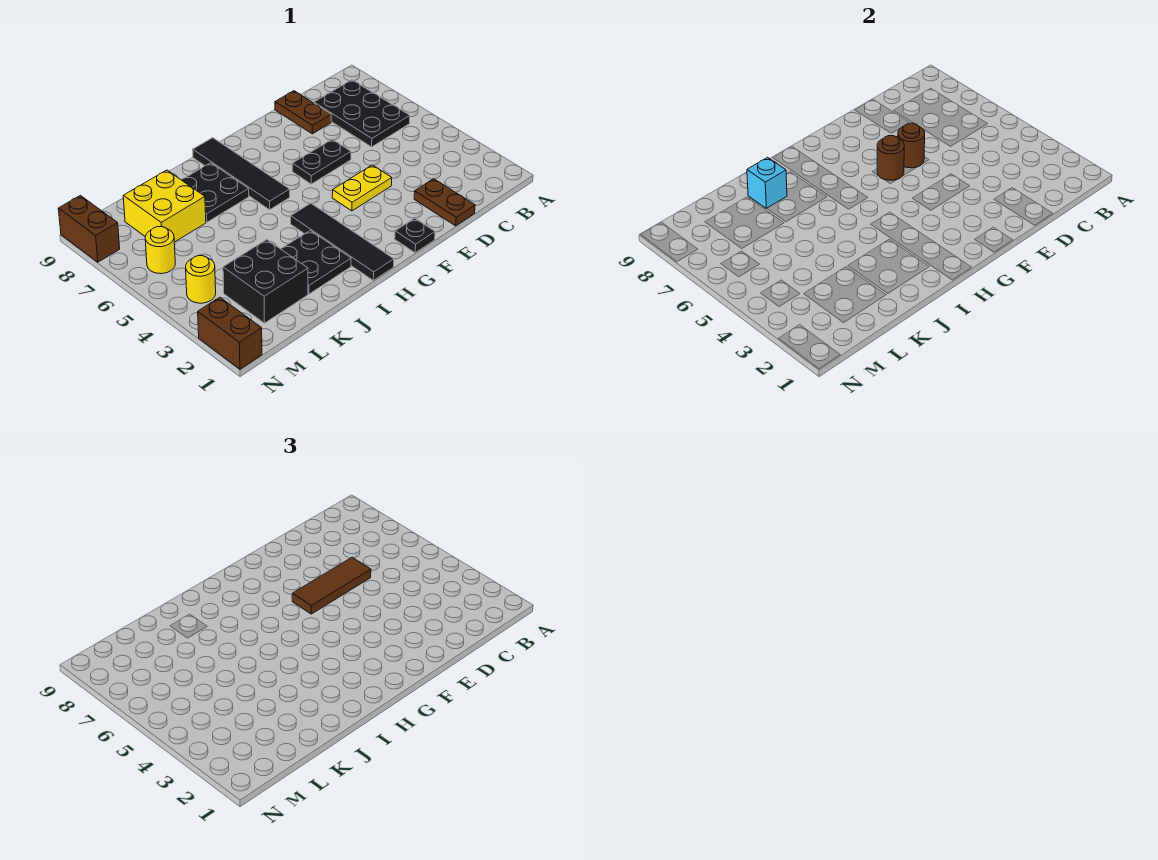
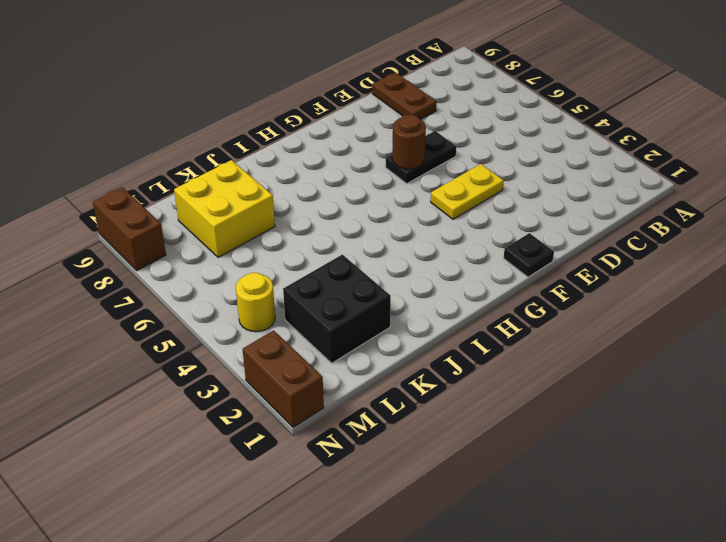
none -> black 2x3 plate [314,80,410,147]
none -> brown 1x2 plate [414,179,475,226]
none -> black 1x4 tile [291,203,394,280]

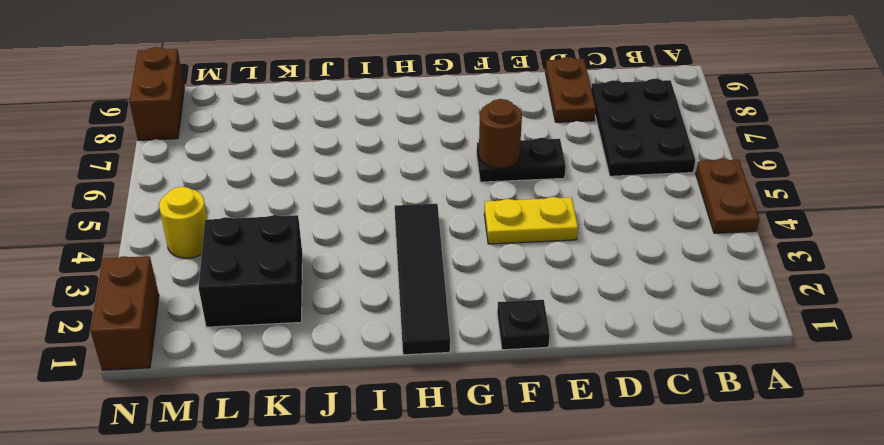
brown 1x2 plate [696,159,759,233] -> brown 1x2 plate moved to [414,179,475,226]
none -> black 1x4 tile [193,138,290,210]
none -> black 2x2 plate [281,230,351,294]
none -> black 2x2 plate [182,163,249,222]

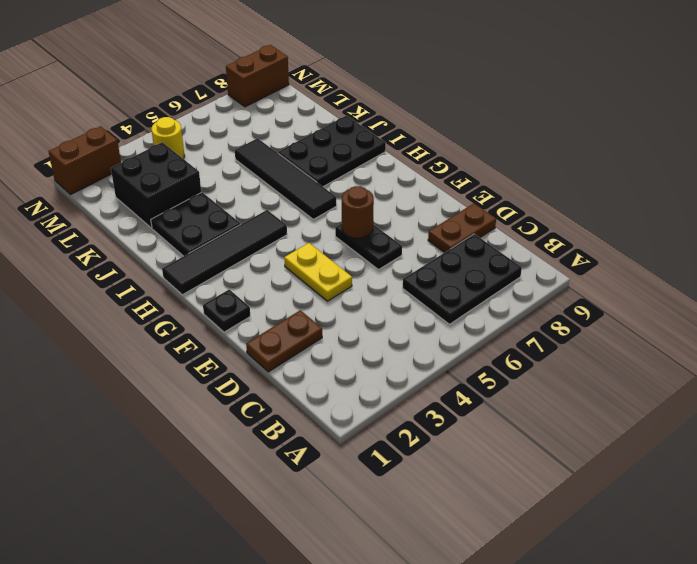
black 1x4 tile [235,138,337,219] -> black 1x4 tile turned to [193,138,290,210]
black 2x3 plate [278,116,386,187] -> black 2x2 plate [182,163,249,222]
none -> yellow 2x2 brick [123,170,206,242]
none -> yellow 1x1 round brick [145,227,175,274]
none -> brown 1x1 round brick [898,123,925,168]

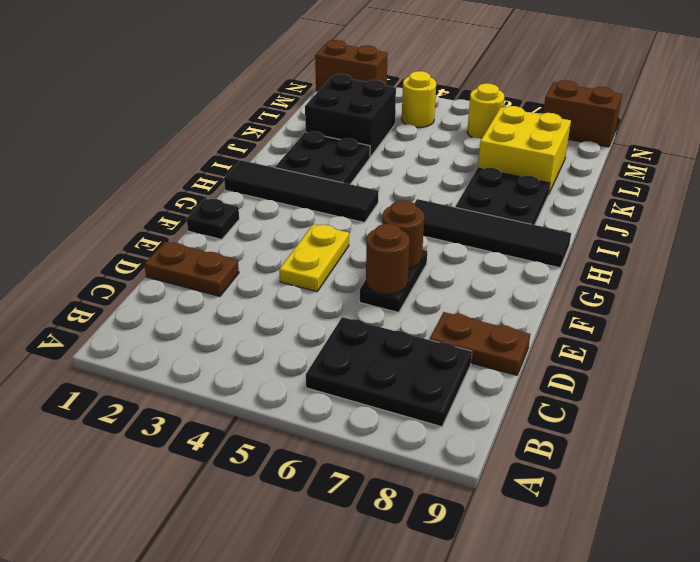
none -> cyan 1x1 brick [747,157,787,209]
none -> brown 1x3 tile [292,558,371,614]

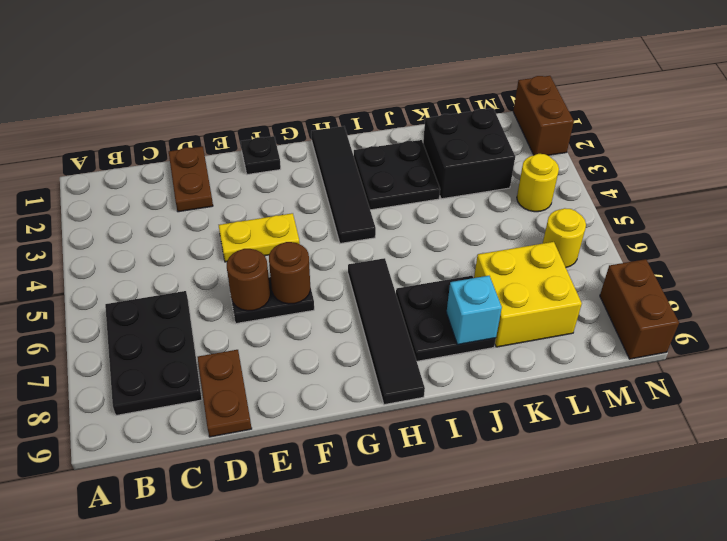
none -> brown 1x3 tile [292,558,371,614]

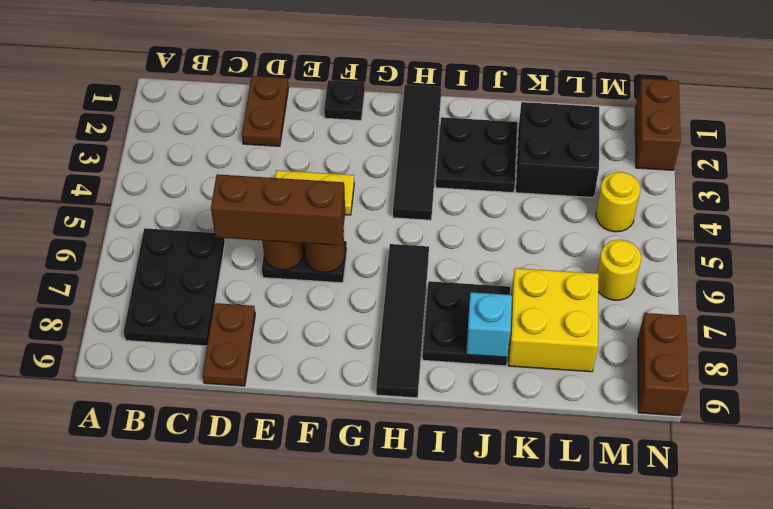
brown 1x3 brick [211,174,345,245] -> brown 1x3 tile [292,558,371,614]

